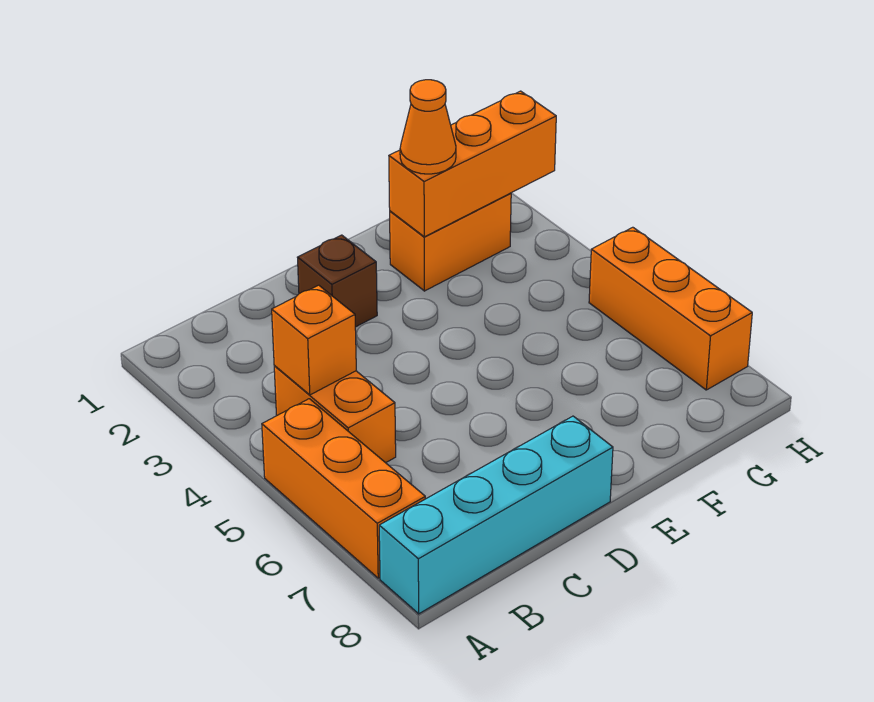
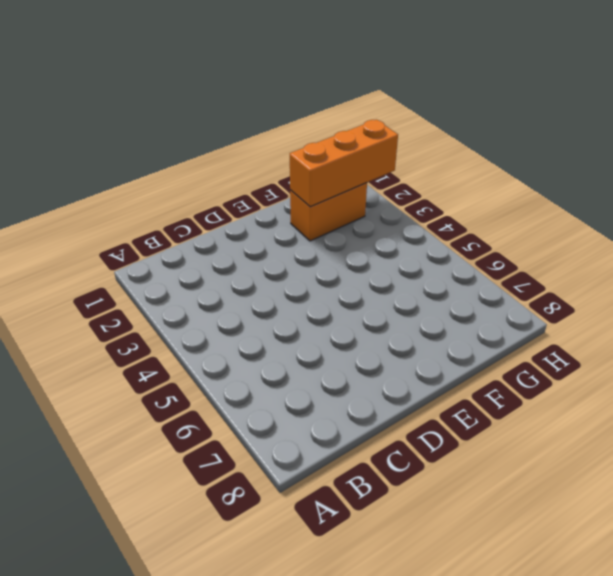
none -> orange 1x3 brick [262,399,425,578]
none -> cyan 1x4 brick [379,416,613,614]

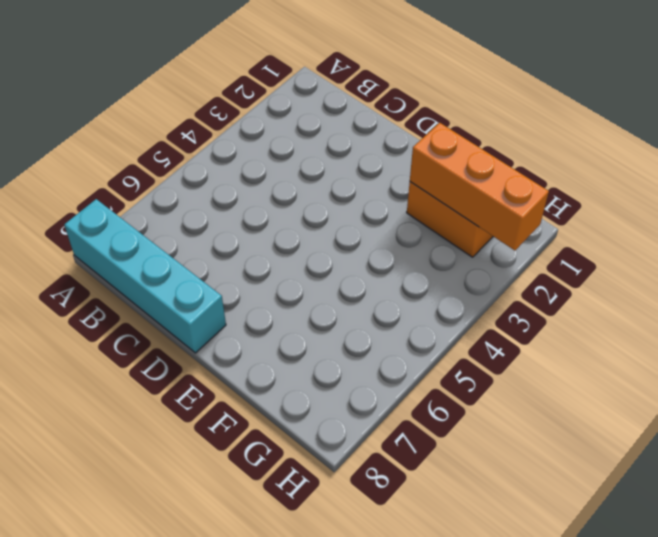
none -> orange 1x3 brick [262,399,425,578]
none -> orange 1x2 brick [274,366,396,463]

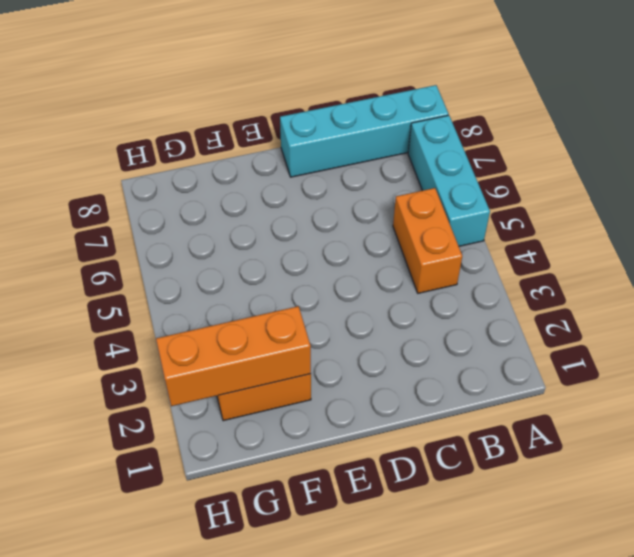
cyan 1x3 brick [408,115,490,246] -> orange 1x3 brick [262,399,425,578]
none -> brown 1x1 brick [297,235,377,327]
none -> orange 1x3 brick [589,227,752,390]

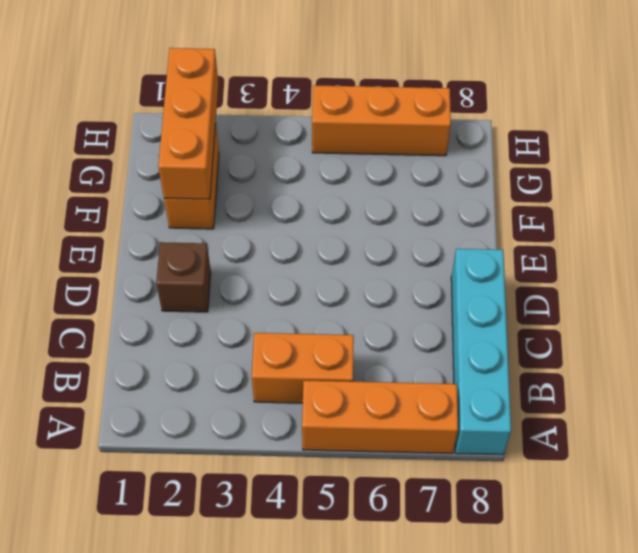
none -> orange 1x1 brick [272,285,356,395]
none -> orange 1x1 cone [400,80,456,174]

